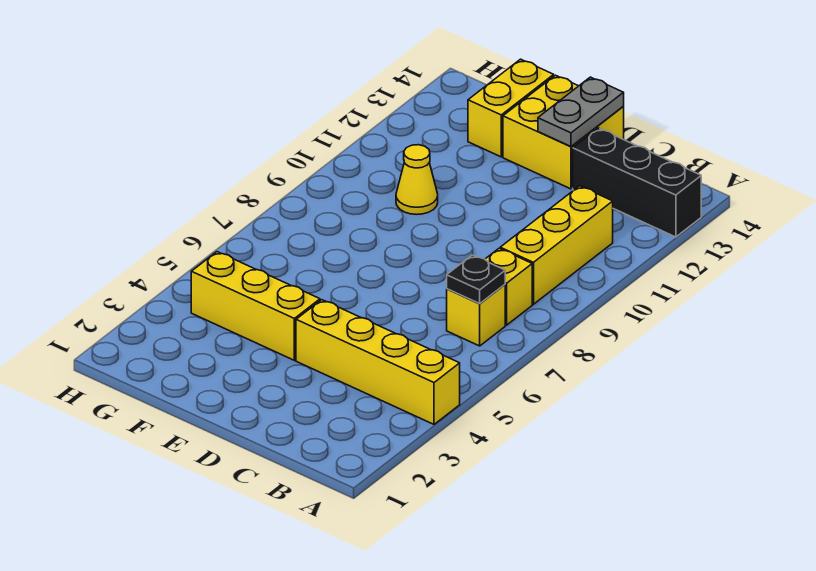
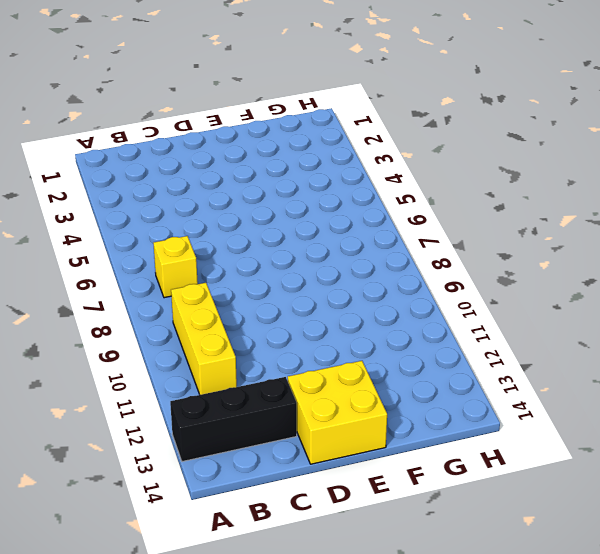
none -> yellow 1x4 brick [296,300,460,424]
none -> yellow 1x1 brick [485,248,532,325]

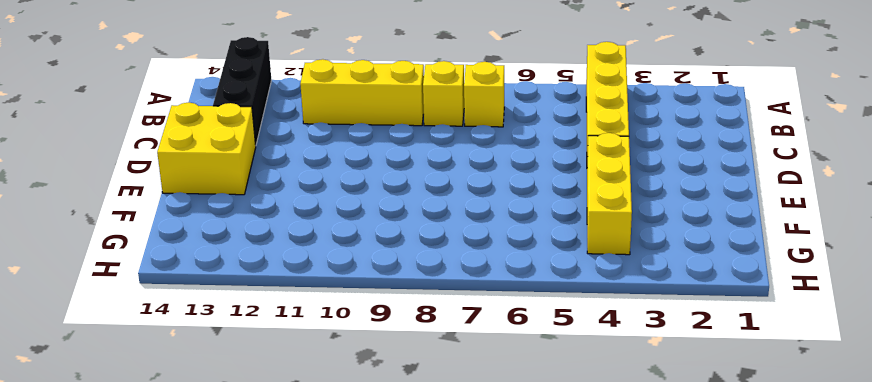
none -> yellow 1x1 cone [396,145,438,215]
none -> yellow 1x2 brick [468,59,554,157]

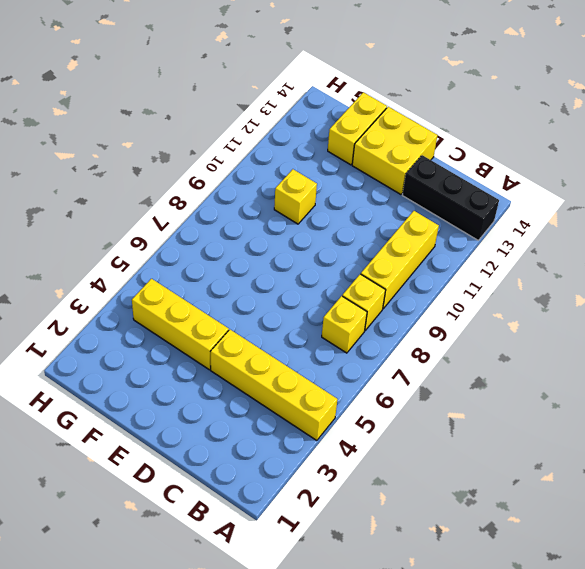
yellow 1x1 brick [274,169,317,224] -> yellow 1x1 cone [396,145,438,215]
none -> black 1x1 plate [447,255,505,303]
none -> grey 1x2 plate [538,77,624,146]

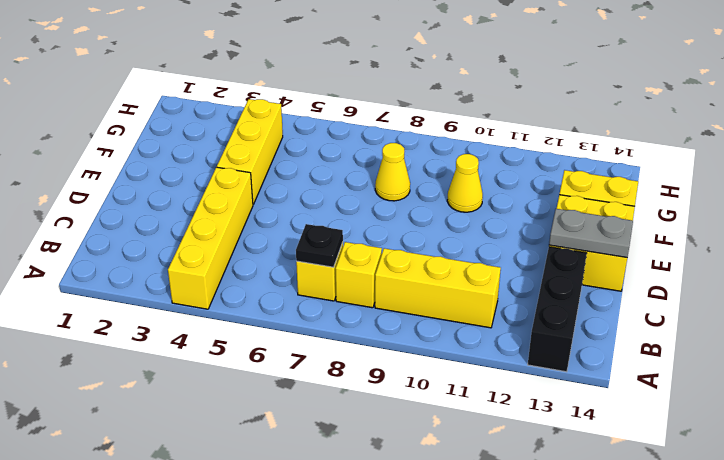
yellow 1x1 cone [375,143,410,201] -> none

